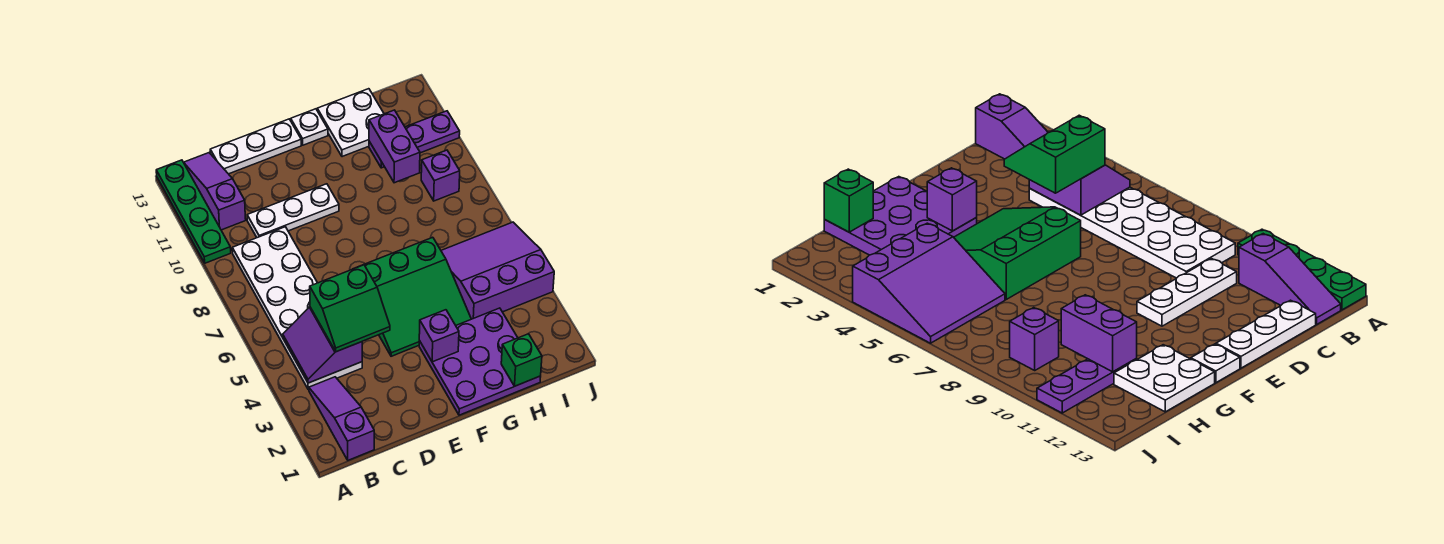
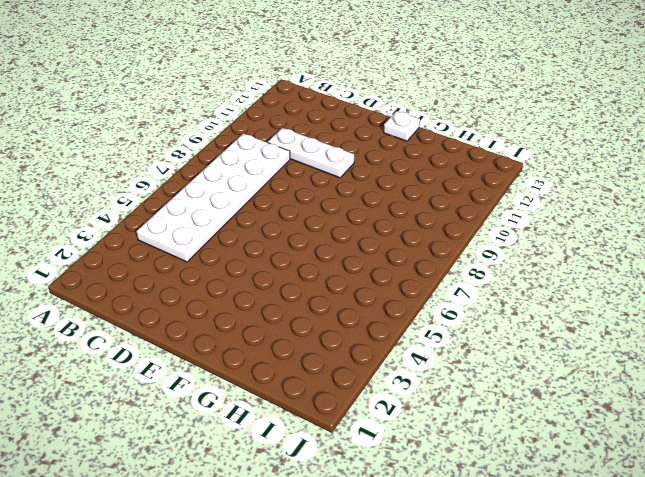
none -> green 1x4 plate [156,160,231,263]
none -> purple 1x3 slope [309,377,374,460]
none -> purple 1x3 slope [184,153,246,230]

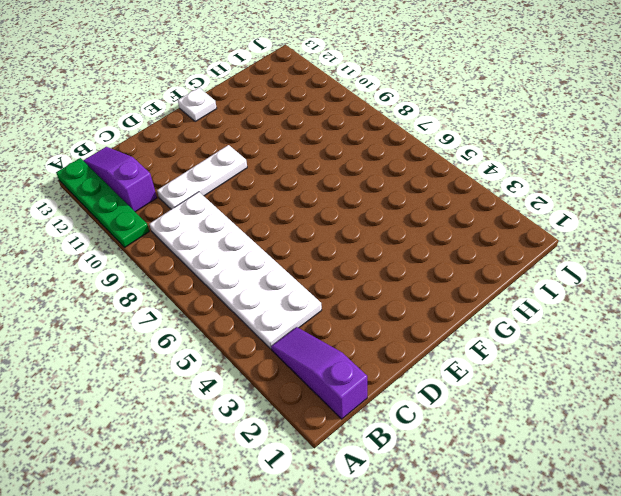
none -> white 1x3 plate [210,119,301,174]
none -> green 3x3 slope [364,237,471,356]
none -> purple 3x3 plate [419,308,541,415]

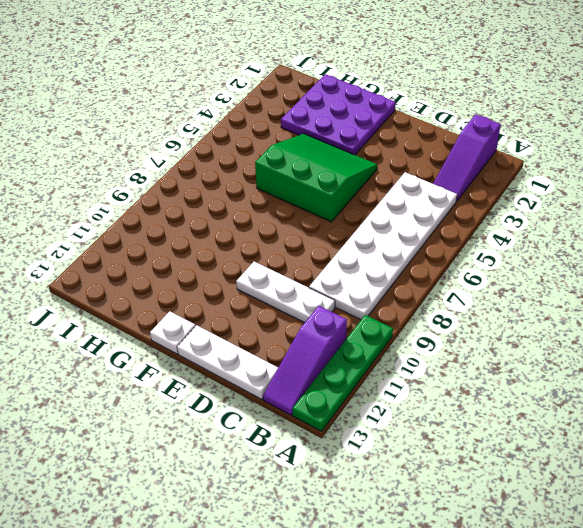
none -> white 2x2 plate [317,89,384,157]
none -> purple 3x3 slope [441,222,554,319]
none -> purple 1x3 plate [369,111,460,168]

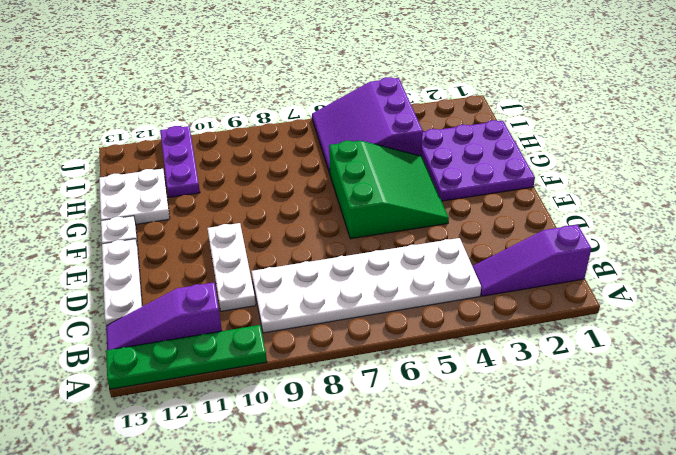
none -> purple 1x1 brick [421,150,460,201]
none -> purple 2x2 slope [283,307,362,383]
none -> purple 1x1 brick [419,310,459,362]

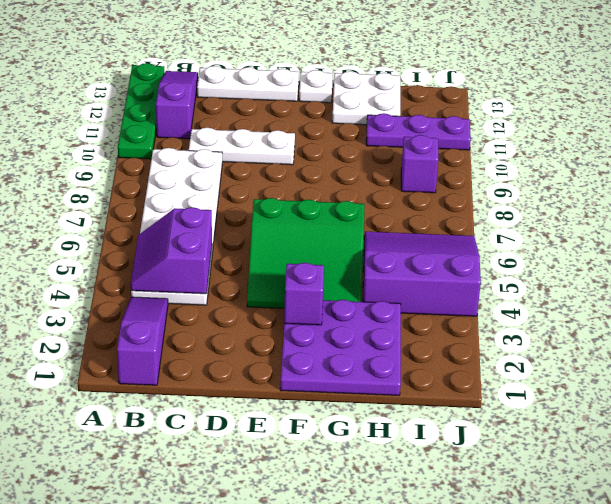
none -> green 1x1 brick [501,334,542,386]
none -> purple 1x2 brick [369,110,420,183]
none -> green 2x2 slope [310,265,390,352]

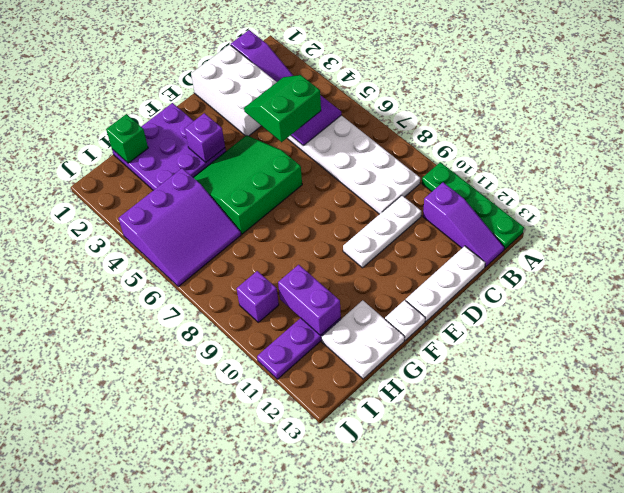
white 2x3 brick [191,45,277,136] -> none

